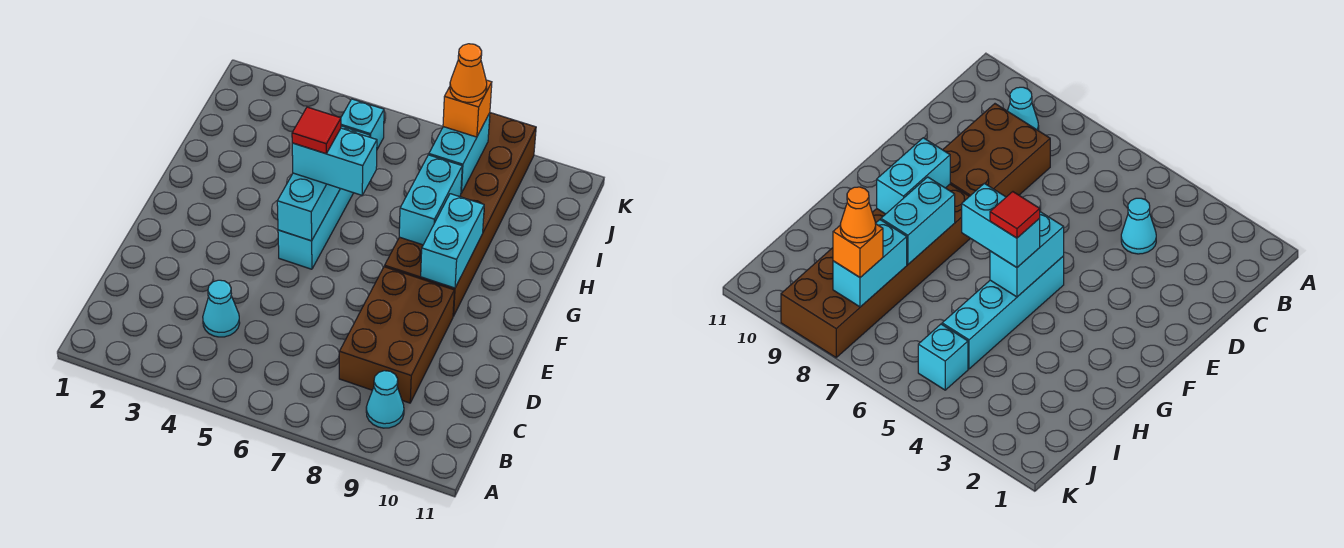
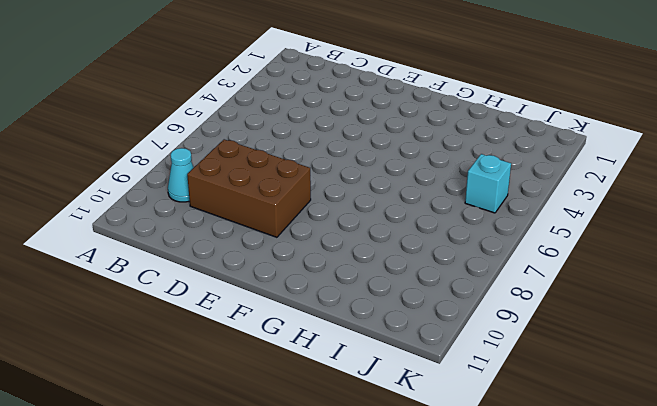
none -> cyan 1x1 cone [203,280,240,337]
none -> cyan 1x4 brick [278,126,370,269]
none -> brown 2x6 brick [385,113,536,316]

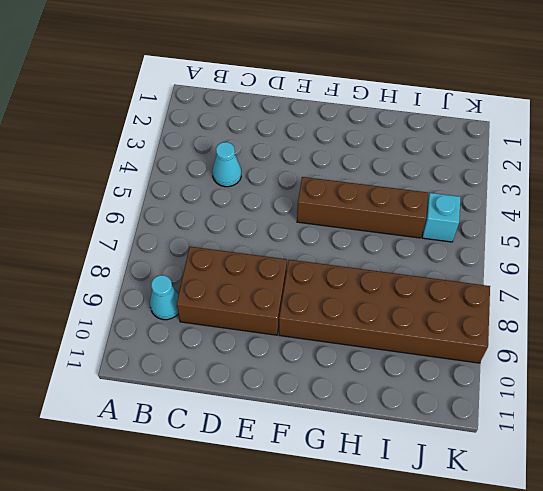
brown 1x4 brick [297,177,428,238] -> cyan 1x4 brick [278,126,370,269]
none -> cyan 1x2 brick [277,173,340,241]
none -> cyan 1x2 brick [421,194,484,288]
none -> cyan 1x2 brick [399,155,462,245]

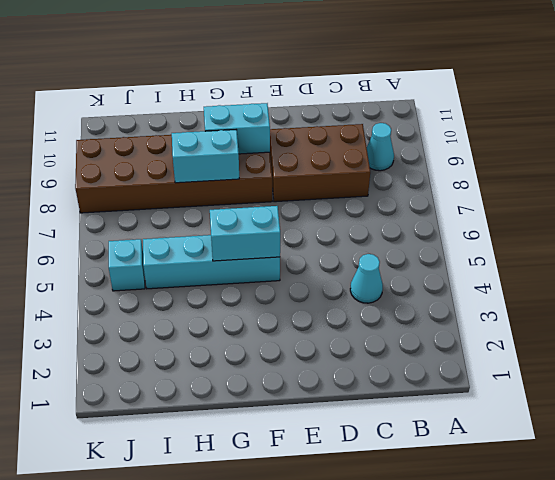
none -> cyan 1x2 brick [429,113,490,193]
none -> cyan 1x2 brick [292,128,377,195]
none -> orange 1x1 brick [443,80,492,137]

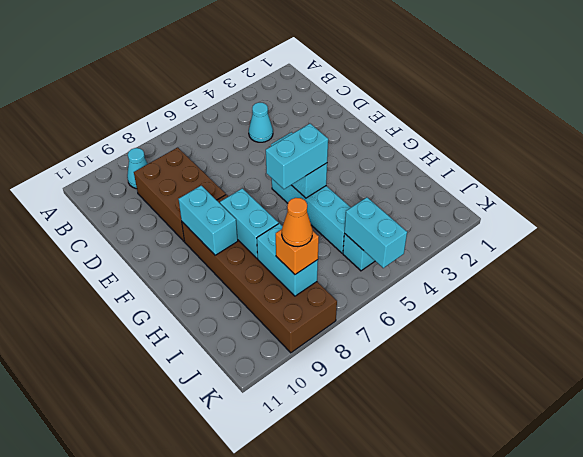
cyan 1x2 brick [344,197,407,268] -> none
none -> red 1x1 tile [292,107,341,154]

